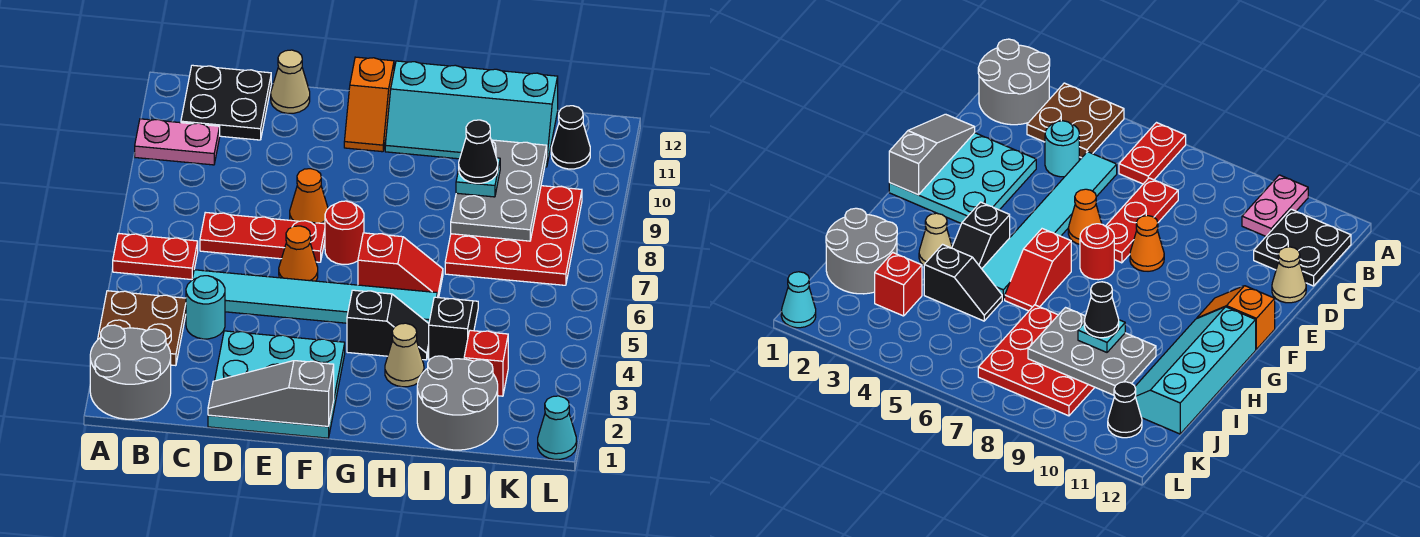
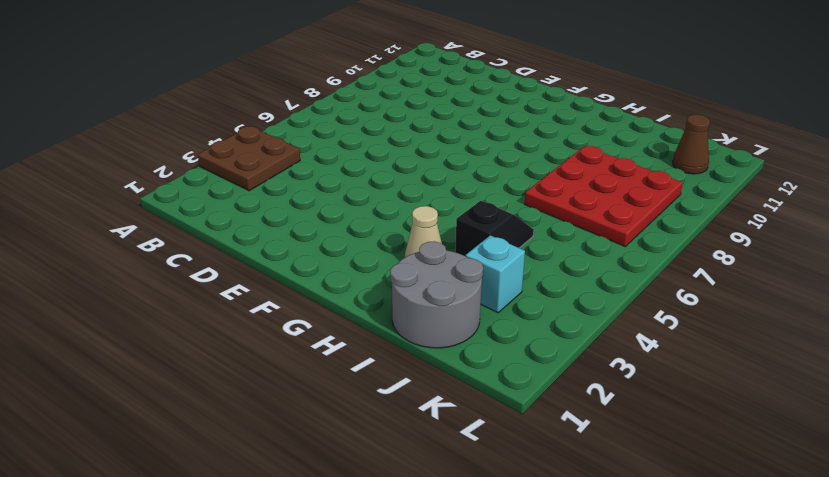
cyan 1x1 brick [466,235,525,313] -> red 1x1 brick [464,330,508,396]
brown 1x1 cone [673,115,710,174] -> black 1x1 cone [551,106,590,169]
none -> grey 2x2 round brick [90,325,171,419]
none -> red 1x2 plate [113,233,198,280]
none -> pink 1x2 plate [135,119,220,165]

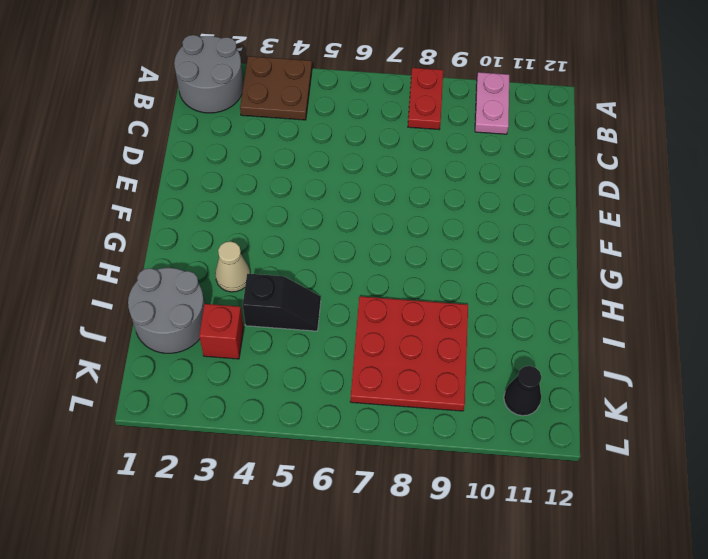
red 1x2 plate [408,68,443,130] -> red 1x2 plate moved to [113,233,198,280]
none -> black 2x2 plate [181,65,271,140]
none -> cyan 1x1 round brick [186,276,225,339]
none -> cyan 1x6 tile [192,270,437,323]

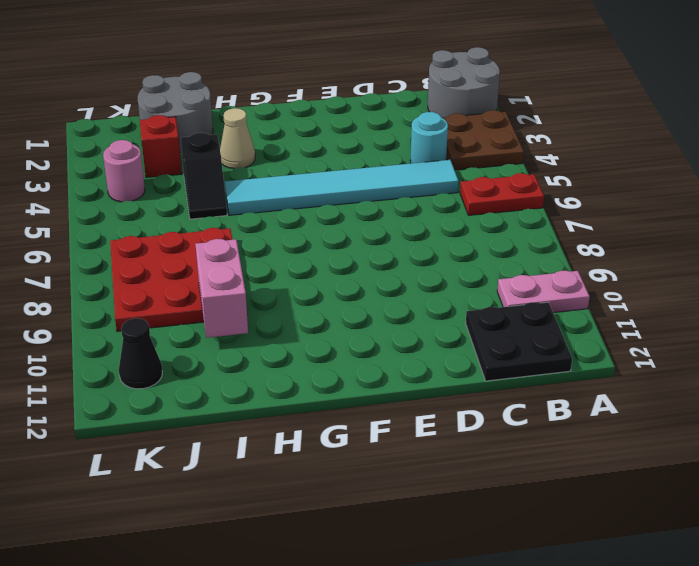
pink 1x2 brick [195,239,248,338] -> grey 2x3 plate [451,140,547,241]
pink 1x1 round brick [103,140,145,202] -> none
none -> red 1x3 plate [200,212,325,262]
none -> cyan 3x3 plate [208,331,345,438]
none -> tan 1x1 cone [271,50,310,114]

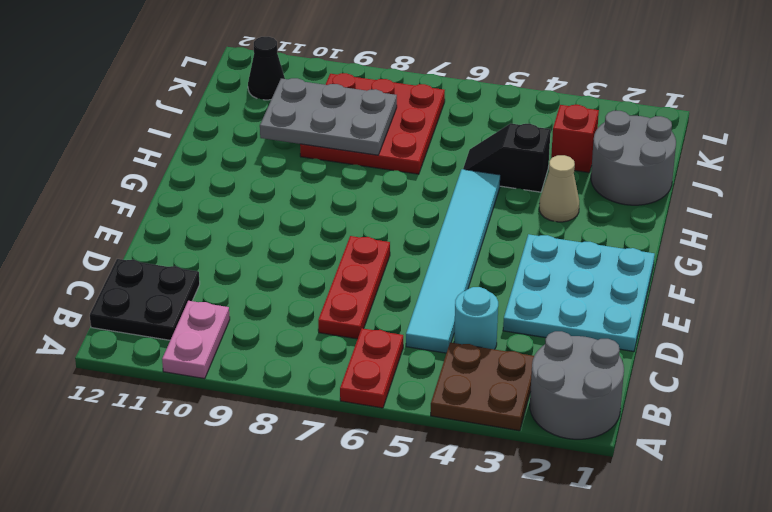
none -> tan 1x1 cone [271,50,310,114]
none -> orange 1x1 cone [279,226,318,281]
none -> orange 1x1 cone [290,169,328,224]

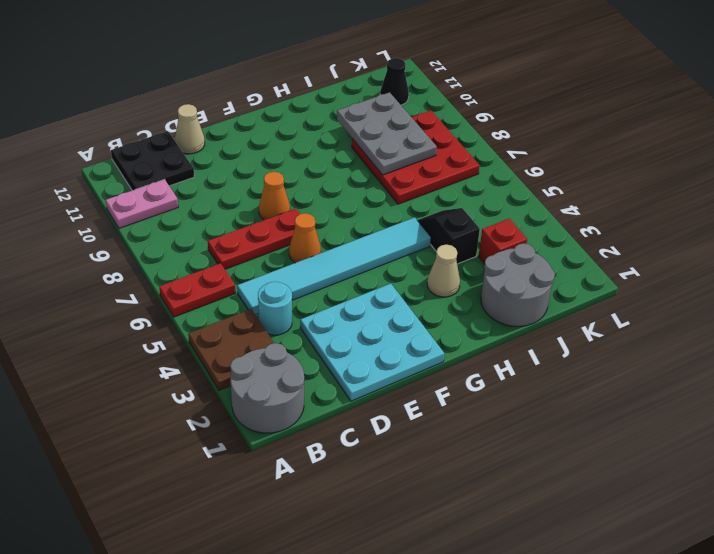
none -> red 1x1 round brick [325,201,364,264]
none -> orange 1x2 slope [344,57,394,152]
none -> black 1x2 slope [347,290,429,360]

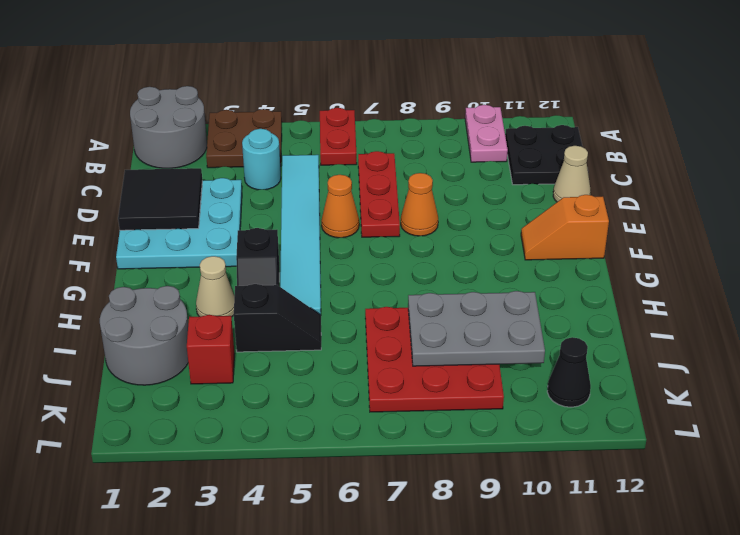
black 2x2 tile [118,168,202,230] -> grey 1x3 slope [208,361,334,426]
none -> red 1x1 round brick [325,201,364,264]
none -> red 1x2 slope [358,233,443,298]
none -> cyan 2x4 slope [385,61,558,167]

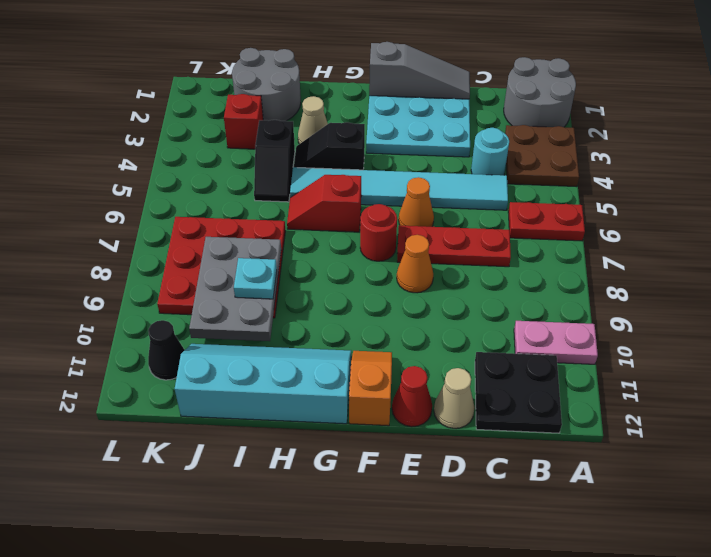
red 1x1 cone [392,366,432,427] -> none
none -> cyan 1x1 cone [538,396,577,459]
none -> black 1x1 cone [459,120,498,183]

